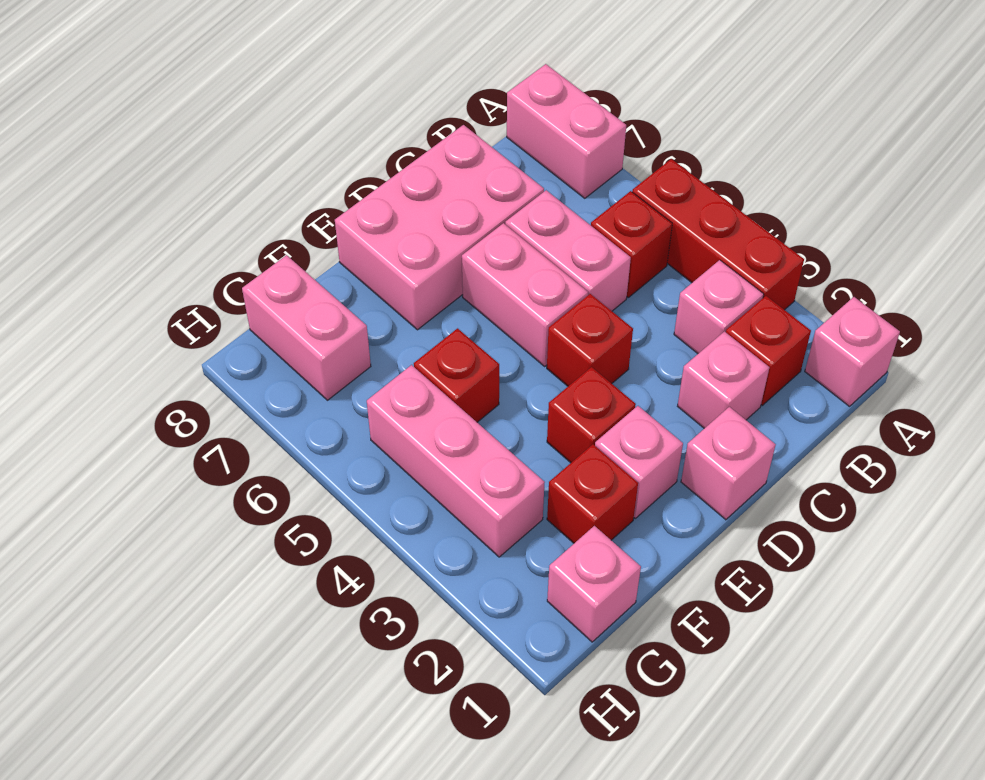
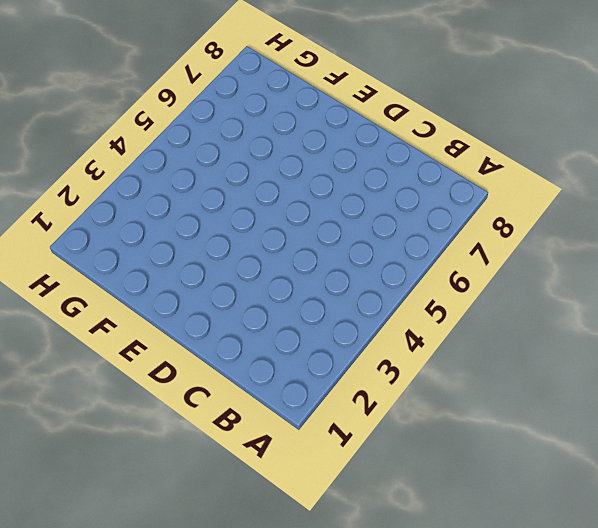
none -> pink 1x1 brick [805,297,900,406]
none -> red 1x3 brick [632,159,804,310]
none -> pink 1x2 brick [507,64,626,198]

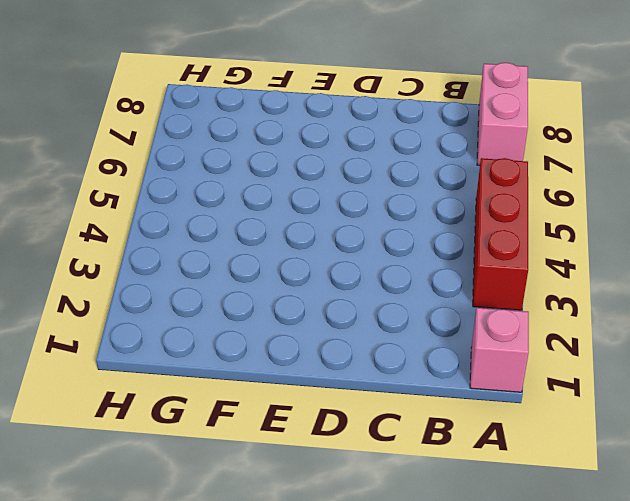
none -> red 1x1 brick [726,296,811,405]
none -> pink 1x1 brick [674,260,764,354]
none -> red 1x1 brick [591,191,672,297]

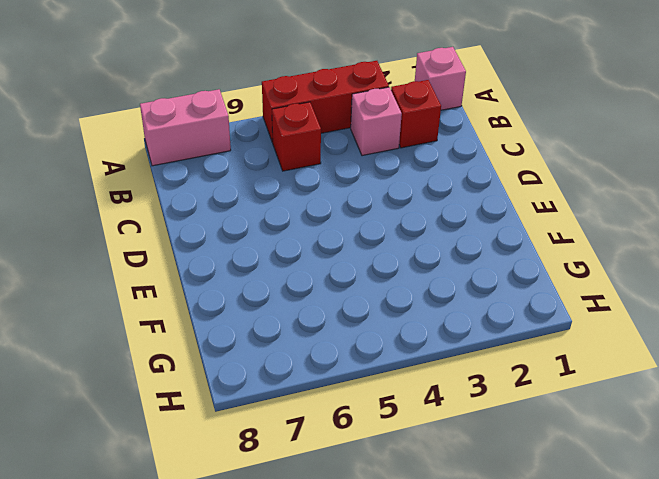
none -> pink 1x1 brick [678,331,769,428]
none -> pink 1x2 brick [505,190,631,311]
none -> pink 2x3 brick [335,125,544,330]

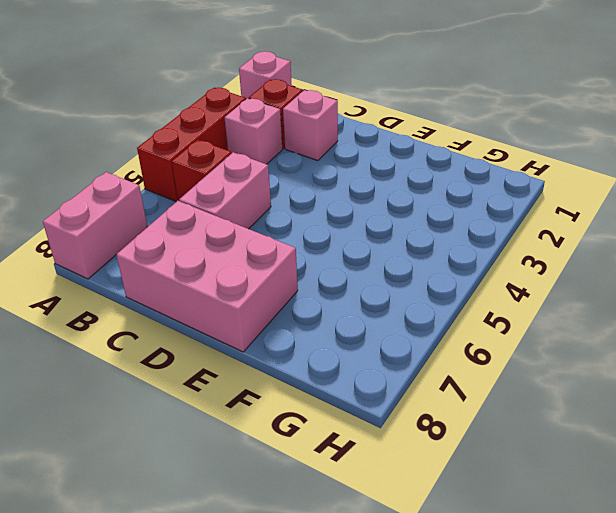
none -> pink 1x1 brick [681,407,776,520]
none -> red 1x1 brick [547,294,633,386]
none -> pink 1x2 brick [462,223,588,366]

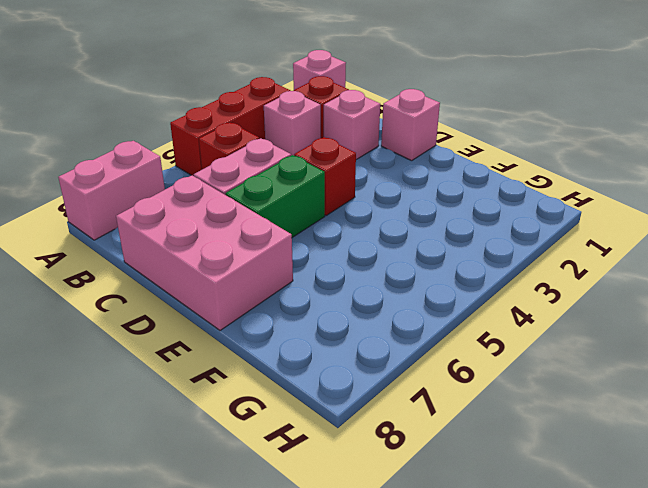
green 1x2 brick [226,155,325,237] -> pink 1x2 brick [462,223,588,366]
none -> pink 1x1 brick [595,406,683,518]
none -> red 1x1 brick [547,367,636,463]
none -> red 1x1 brick [547,444,638,543]

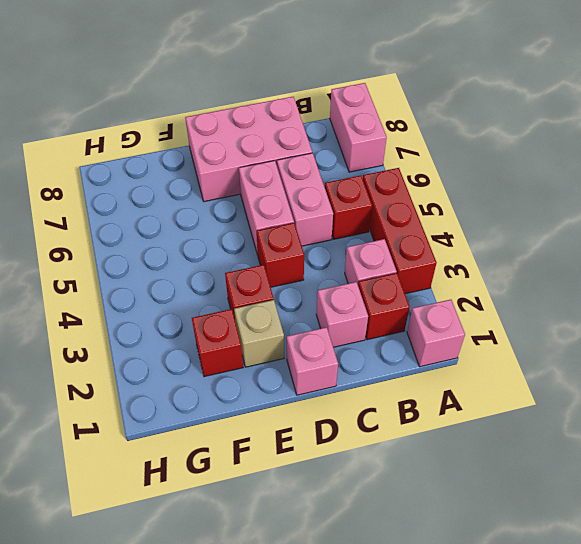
tan 1x1 brick [234,300,284,367] -> pink 1x1 brick [595,406,683,518]
none -> red 1x1 brick [414,328,499,422]
none -> pink 1x1 brick [547,526,641,642]
none -> pink 1x3 brick [367,365,545,557]

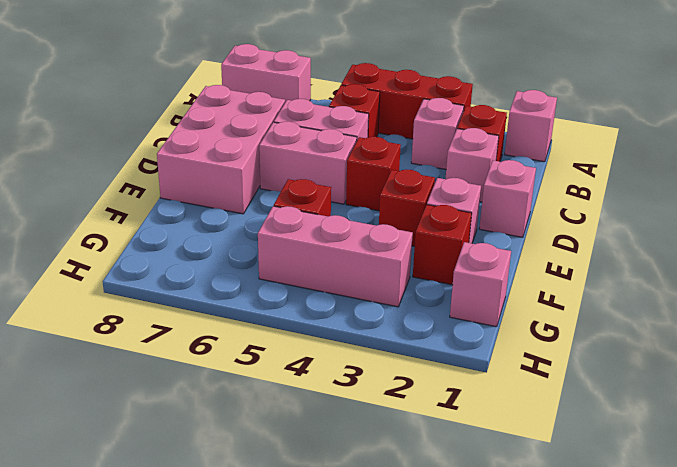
none -> pink 1x2 brick [242,255,371,400]

